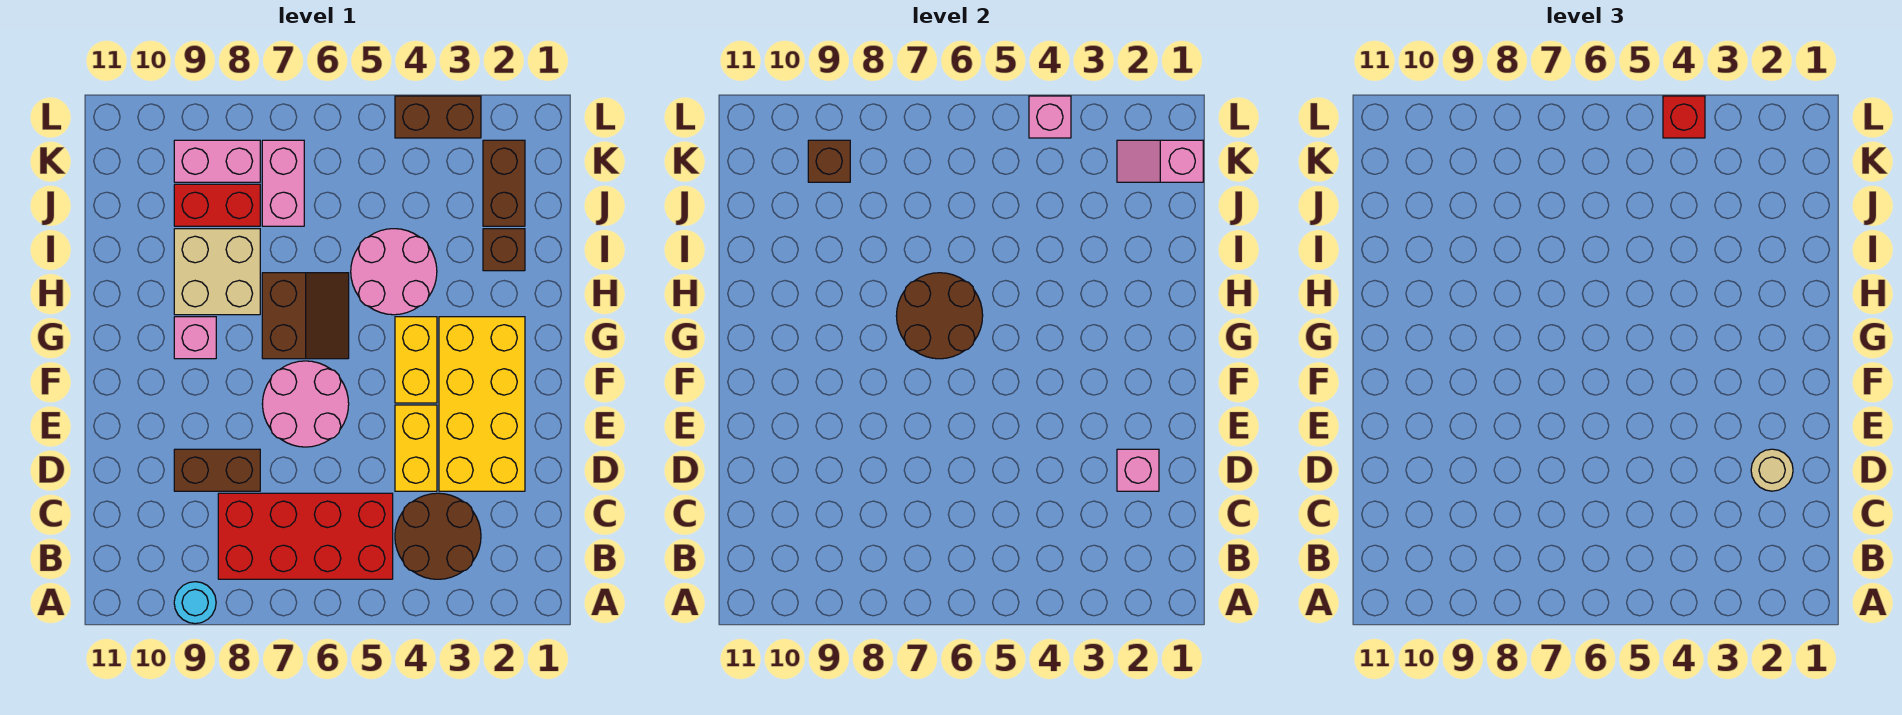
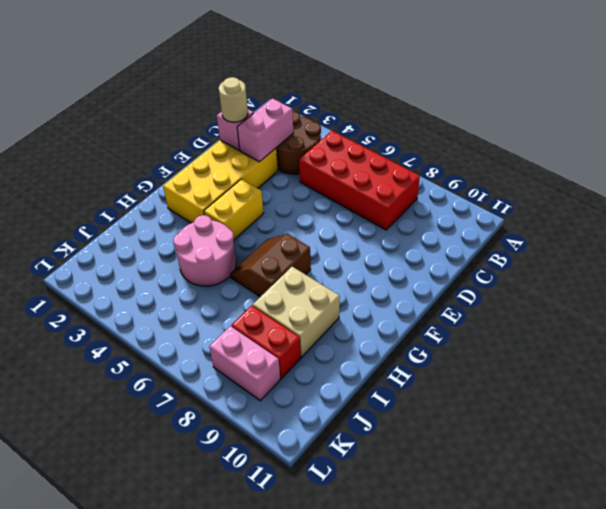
pink 1x2 brick [237,99,294,162] -> pink 1x2 brick moved to [262,140,304,226]
none -> cyan 1x1 round brick [174,582,216,624]
none -> yellow 1x2 brick [395,405,437,491]
none -> brown 1x2 brick [174,449,260,491]

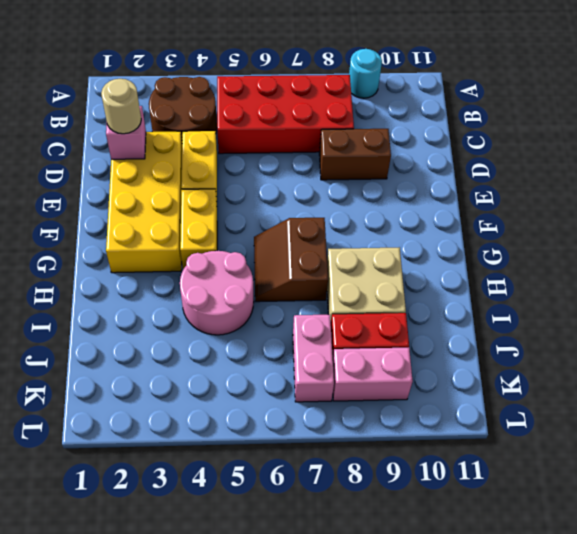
none -> pink 2x2 round brick [262,361,349,447]
none -> pink 1x1 brick [174,317,216,359]
none -> brown 1x1 brick [483,229,525,271]

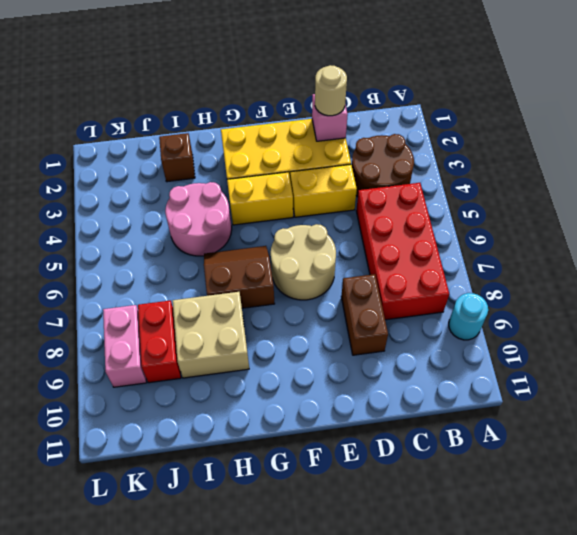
tan 2x2 round brick [271,224,336,300] -> pink 2x2 round brick [262,361,349,447]
none -> pink 1x1 brick [174,317,216,359]
none -> brown 1x2 brick [483,140,525,226]
none -> pink 1x2 brick [262,140,304,226]

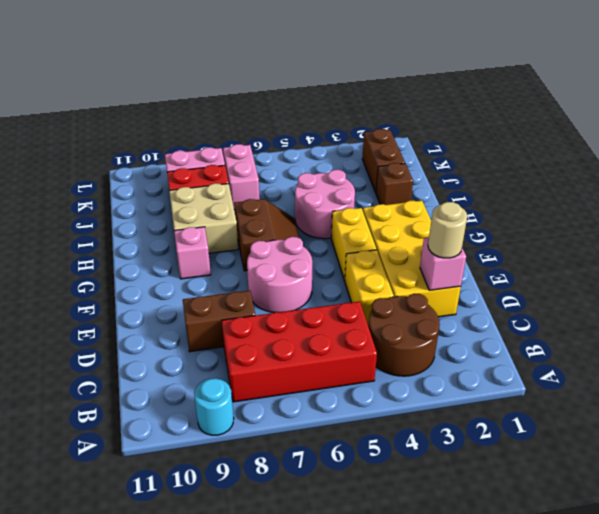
none -> brown 1x2 brick [395,96,481,138]
none -> brown 2x2 round brick [896,273,983,359]
none -> pink 1x2 slope [1117,140,1203,182]

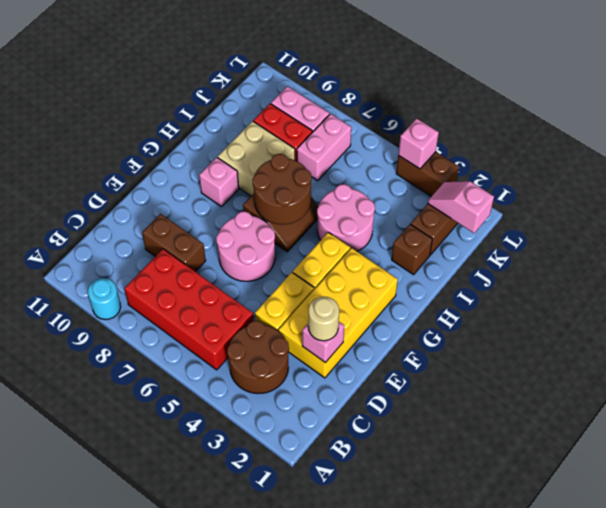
none -> brown 1x1 brick [808,140,850,182]
none -> red 1x1 brick [1663,96,1705,138]

